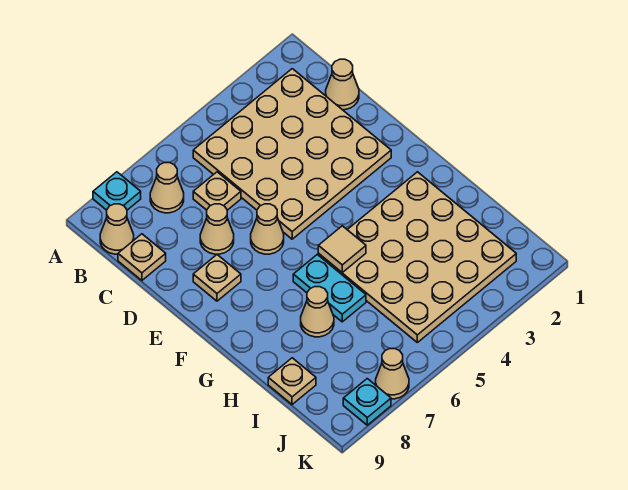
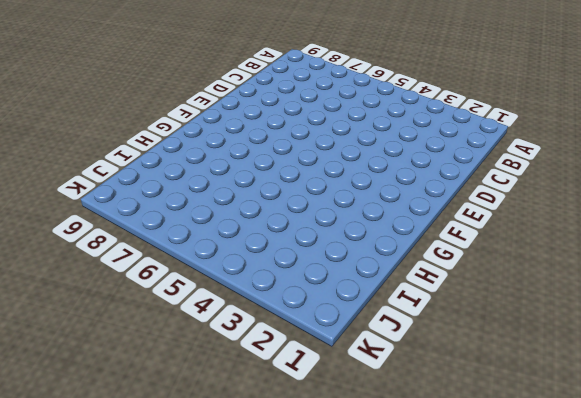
none -> cyan 1x1 plate [93,172,141,210]
none -> tan 4x4 plate [193,69,391,239]
none -> tan 1x1 cone [150,163,184,213]

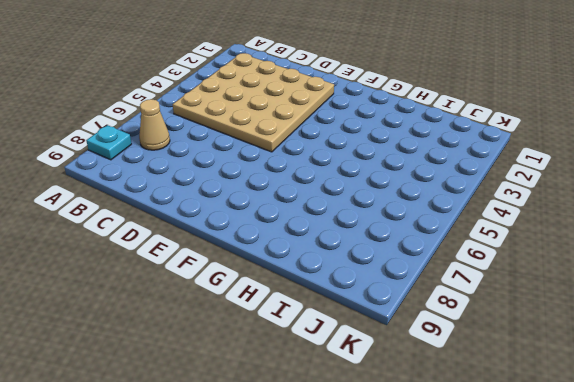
none -> tan 1x1 cone [100,204,134,254]
none -> tan 1x1 cone [326,59,359,110]
none -> tan 1x1 plate [193,172,241,210]

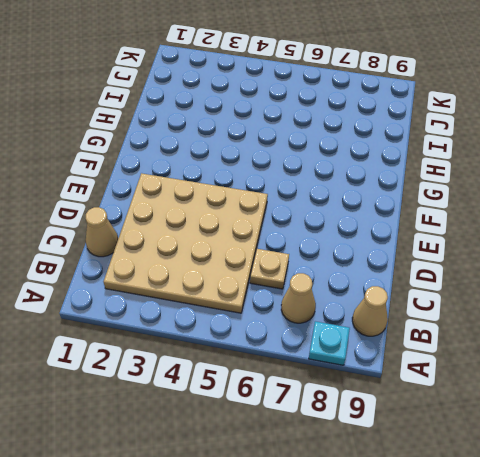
none -> tan 1x1 plate [118,234,166,280]
none -> tan 1x1 cone [200,204,234,254]
none -> tan 1x1 cone [251,204,284,254]

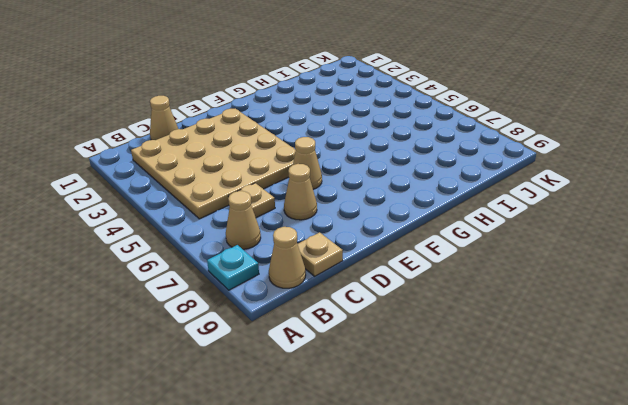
none -> tan 1x1 plate [193,255,241,301]
none -> tan 4x4 plate [318,172,516,342]
none -> cyan 1x2 plate [293,255,366,322]

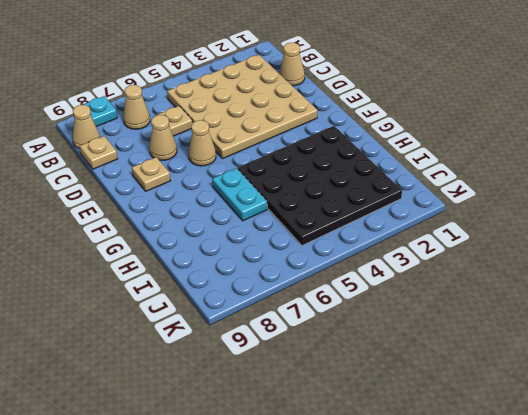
black 4x4 plate [238,126,402,246] -> tan 4x4 plate [318,172,516,342]
none -> tan 1x1 cone [301,287,334,337]
none -> tan 1x1 plate [268,358,316,405]
none -> tan 1x1 cone [376,349,409,399]

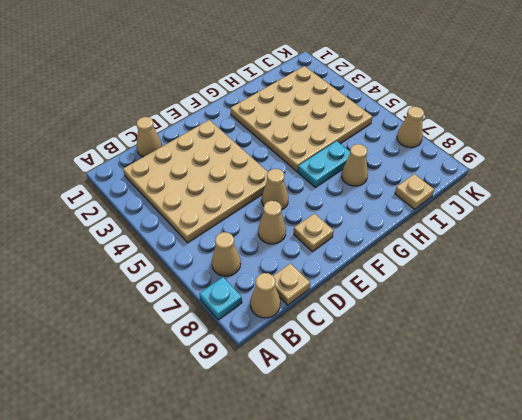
none -> tan 1x1 plate [193,172,241,210]
none -> cyan 1x1 plate [343,379,391,425]
none -> tan 1x1 tile [318,226,366,272]

